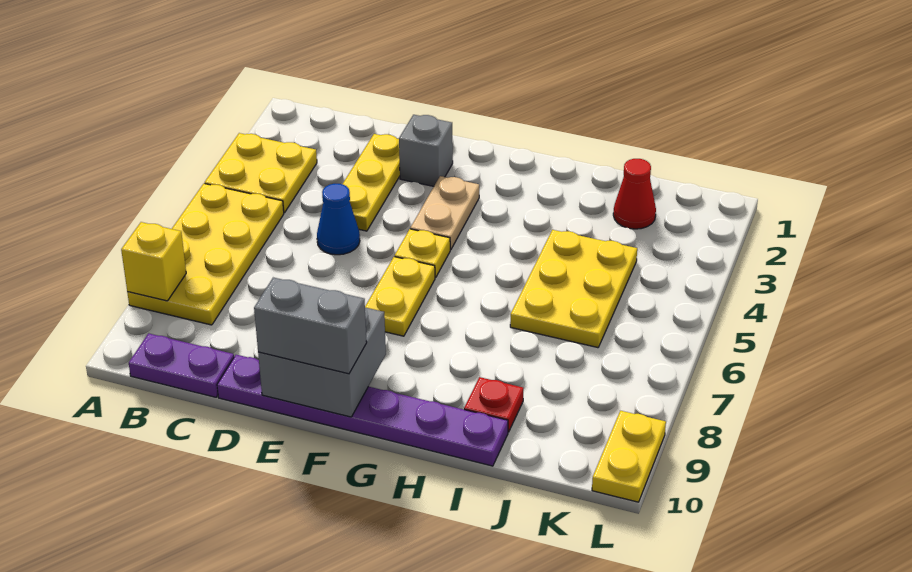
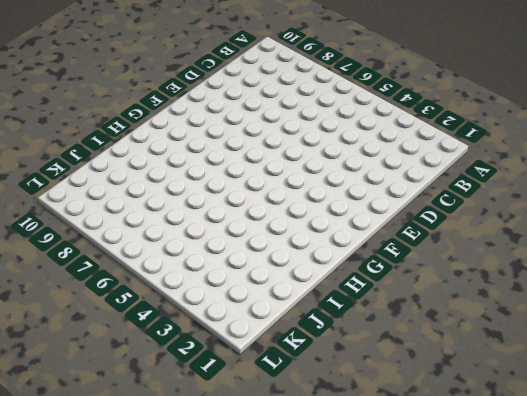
none -> yellow 2x2 plate [205,133,317,213]
none -> yellow 2x4 plate [127,184,284,325]
none -> purple 1x2 plate [129,333,234,397]

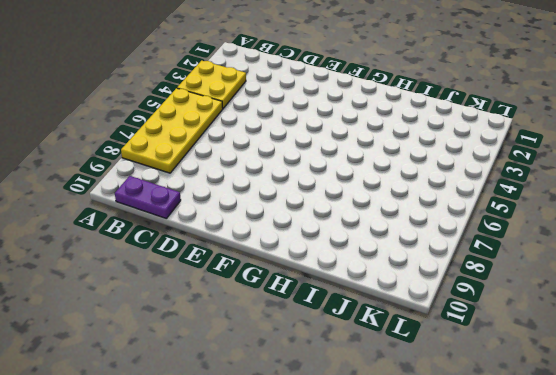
none -> yellow 1x3 plate [343,134,400,231]
none -> blue 1x1 cone [317,184,360,255]
none -> purple 1x6 plate [217,355,508,466]

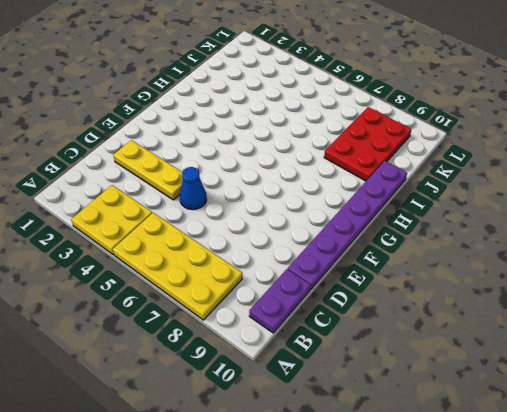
red 2x3 plate [324,107,412,181] -> red 1x1 plate [464,377,524,432]
none -> grey 1x1 brick [399,115,453,186]
none -> tan 1x2 plate [410,176,479,250]
none -> yellow 1x1 plate [395,229,450,278]

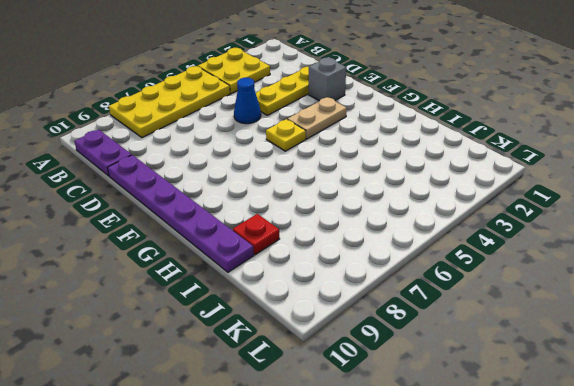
none -> yellow 1x2 plate [365,257,435,336]
none -> yellow 2x3 plate [510,230,637,348]
none -> red 1x1 cone [613,159,656,229]

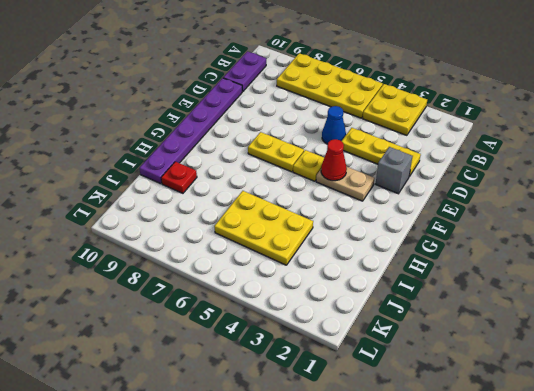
red 1x1 cone [321,139,347,181] -> red 1x1 cone moved to [613,159,656,229]
none -> yellow 1x2 plate [592,411,666,502]
none -> yellow 1x1 brick [121,222,186,301]
none -> grey 2x2 brick [258,308,386,417]

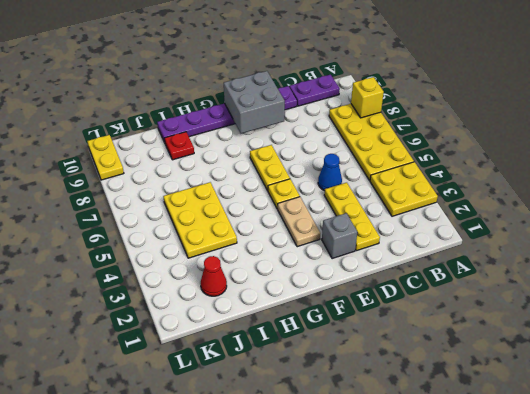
none -> grey 1x2 brick [254,278,367,374]

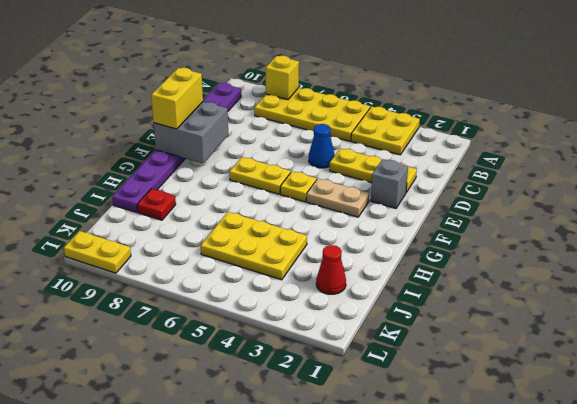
yellow 1x2 brick [151,68,203,129] -> grey 1x2 brick [254,278,367,374]

